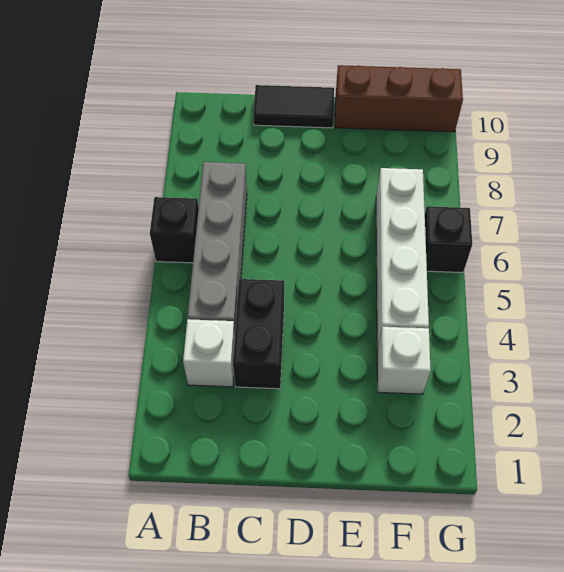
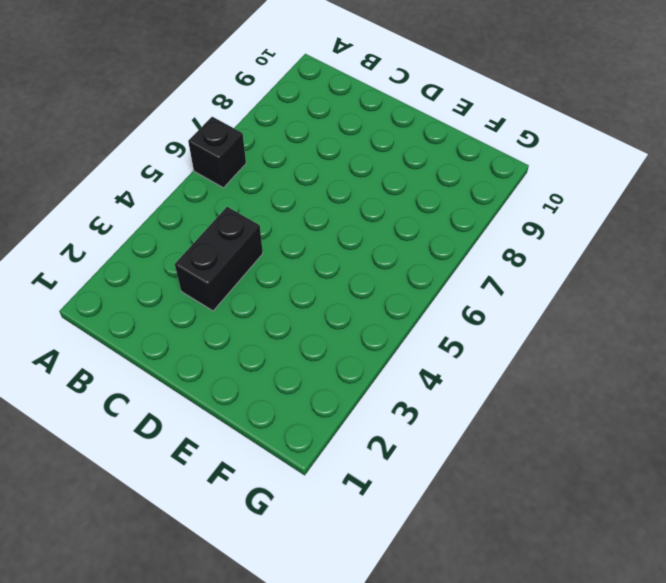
none -> white 1x1 brick [183,319,235,387]
none -> grey 1x4 brick [188,162,247,330]

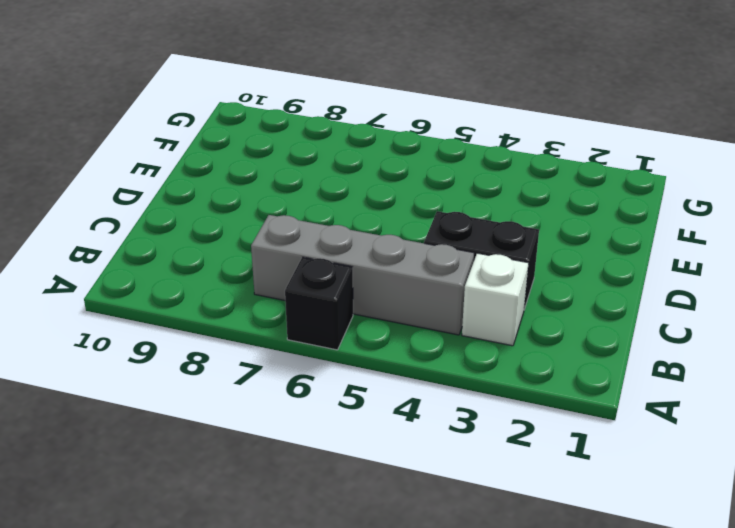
none -> black 1x2 tile [253,85,334,128]
none -> brown 1x3 brick [335,65,463,132]

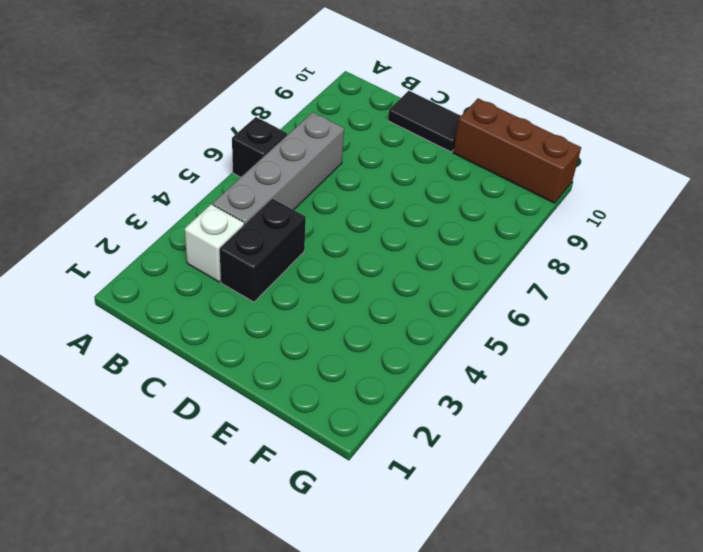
none -> white 1x1 brick [377,327,431,394]
none -> white 1x4 brick [376,168,429,349]

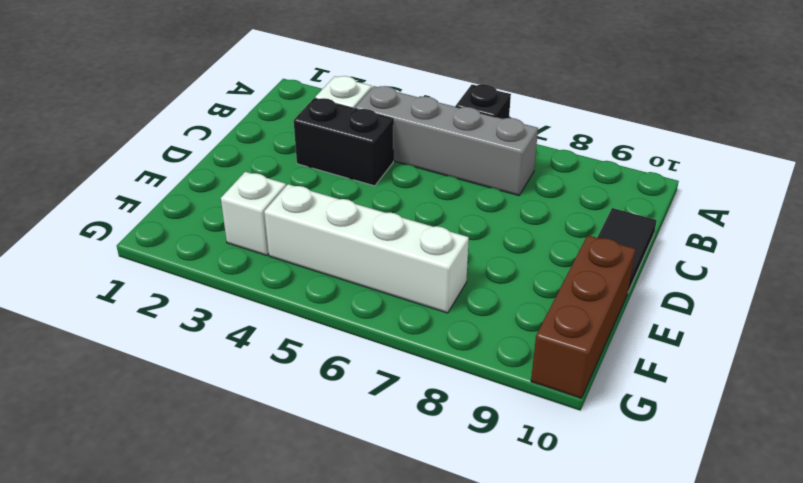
none -> black 1x1 brick [425,206,472,273]

